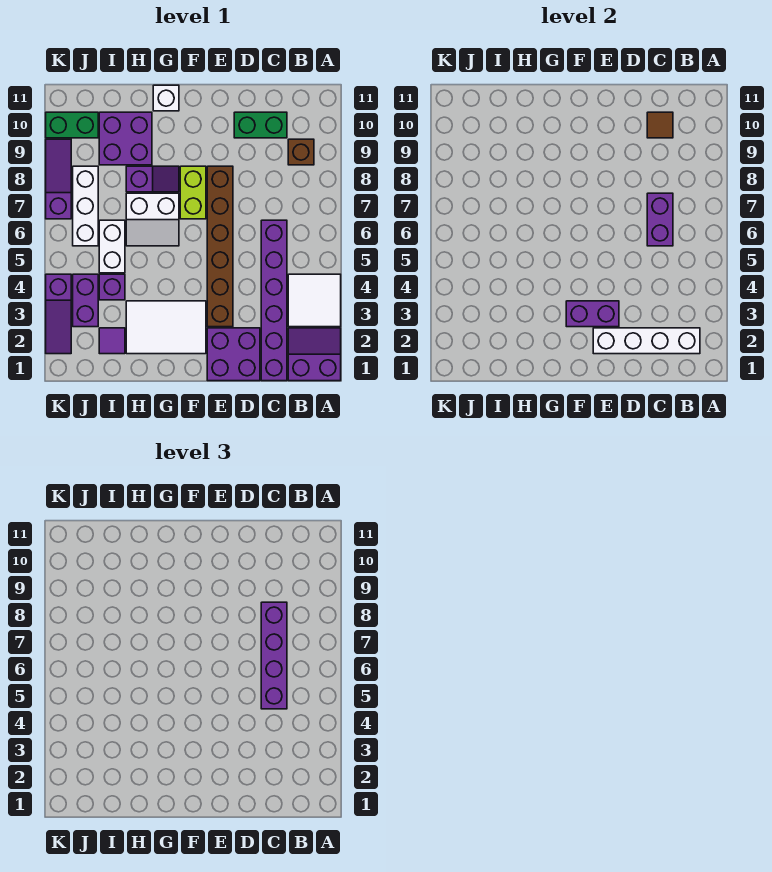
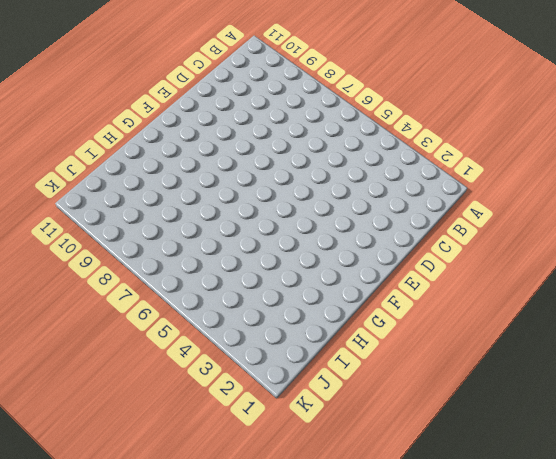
none -> purple 2x2 slope [288,328,341,381]
none -> white 2x2 tile [288,274,341,327]
none -> brown 1x1 brick [288,139,314,165]

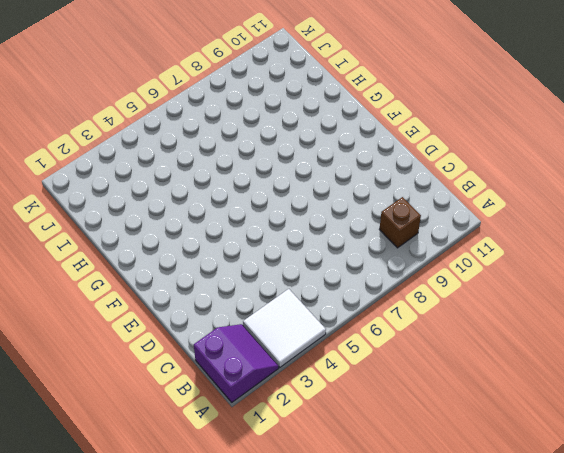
none -> purple 1x6 brick [261,220,287,381]
none -> green 1x2 brick [234,112,287,138]
none -> purple 2x2 brick [207,328,260,381]

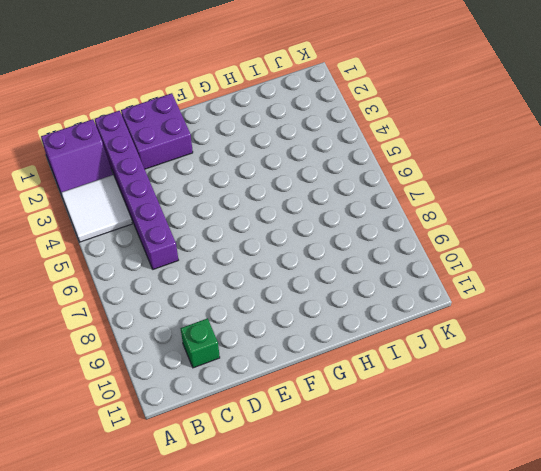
green 1x1 brick [180,318,220,368] -> green 1x2 brick [234,112,287,138]
none -> brown 1x1 brick [288,139,314,165]
none -> brown 1x6 brick [207,166,233,327]
none -> white 2x3 tile [126,301,206,354]

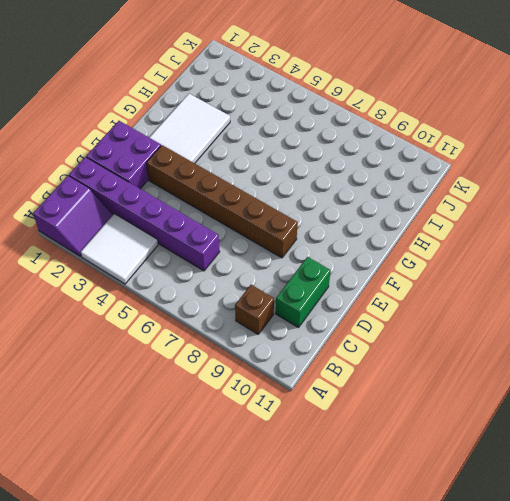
none -> lime 1x2 brick [180,166,206,219]
none -> white 2x2 slope [126,193,179,246]
none -> purple 1x2 slope [126,166,179,192]

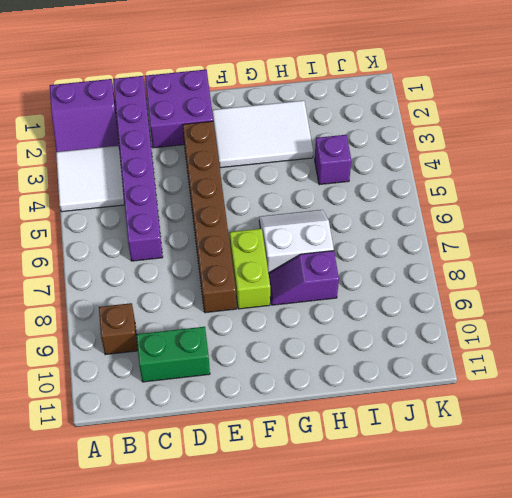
none -> white 1x1 brick [153,85,179,111]
none -> purple 2x2 brick [99,112,152,165]
none -> purple 1x1 tile [99,328,125,354]

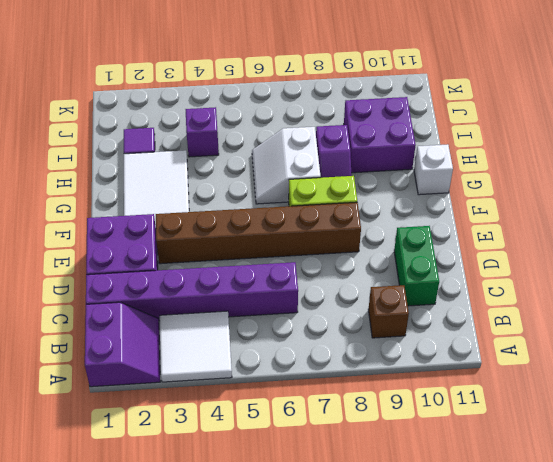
none -> white 1x2 brick [99,220,125,273]
none -> purple 1x2 brick [73,274,98,327]
none -> white 1x3 brick [73,166,98,246]

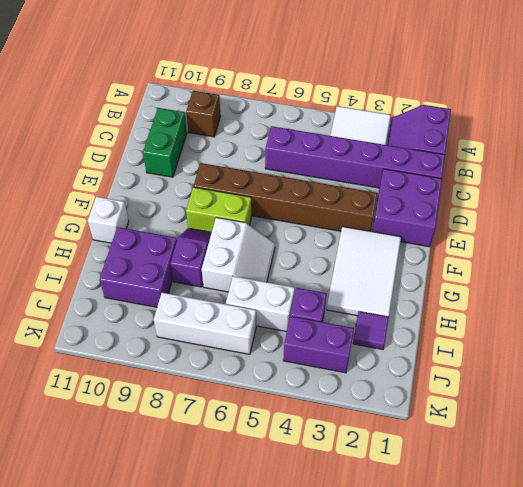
none -> green 1x2 brick [46,112,98,138]
none -> purple 1x3 slope [46,274,71,354]
none -> purple 1x3 slope [46,139,71,219]

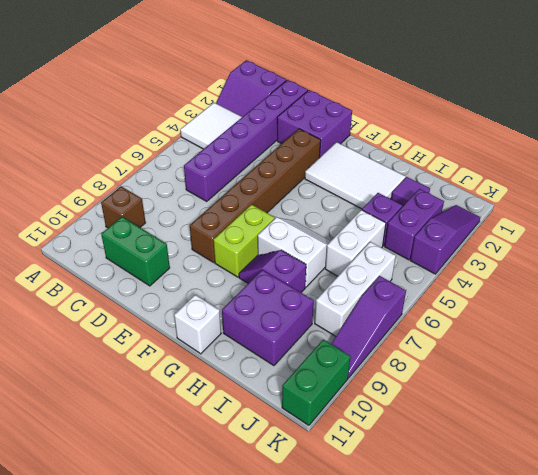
green 1x2 brick [282,340,351,425] -> green 1x2 brick turned to [46,112,98,138]
none -> white 1x4 brick [593,328,700,354]
none -> purple 1x2 brick [647,193,673,246]
none -> brown 1x1 tile [647,112,673,138]

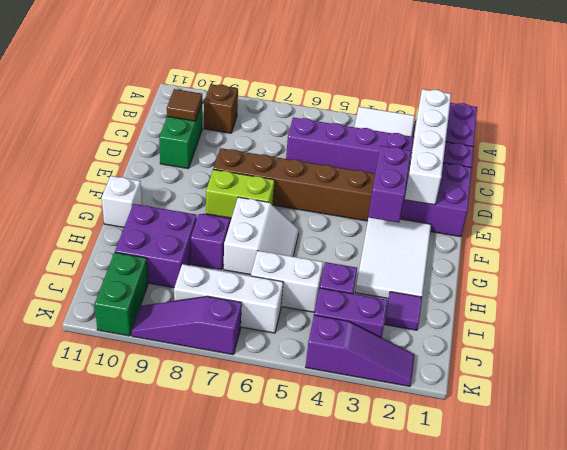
none -> purple 1x2 brick [647,193,673,246]
none -> purple 1x4 brick [261,602,287,709]

